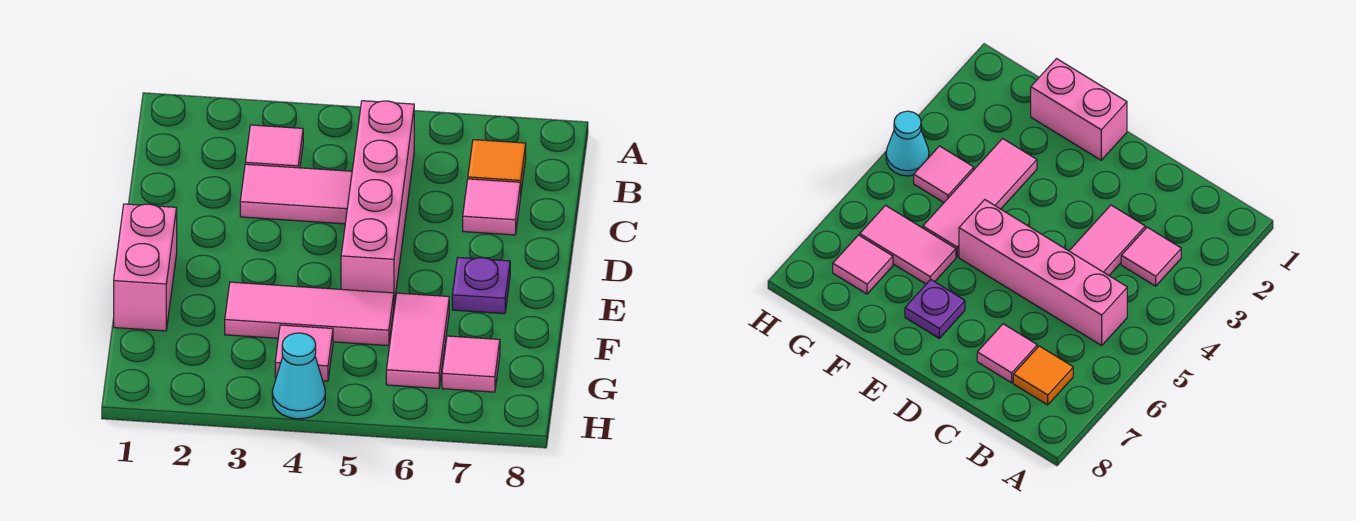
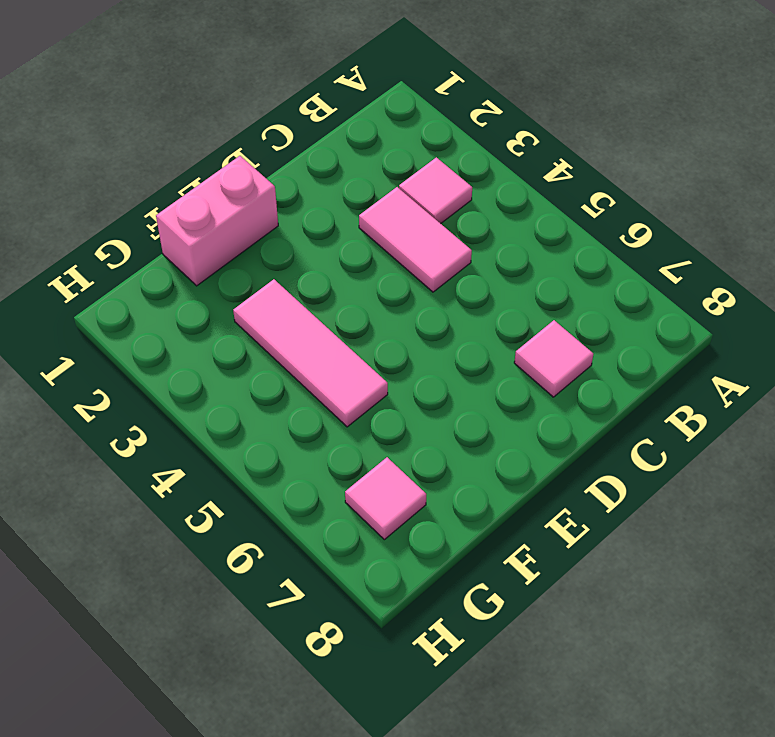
none -> pink 1x4 brick [341,101,414,303]
none -> orange 1x1 tile [468,140,526,190]
none -> purple 1x1 plate [452,258,510,314]

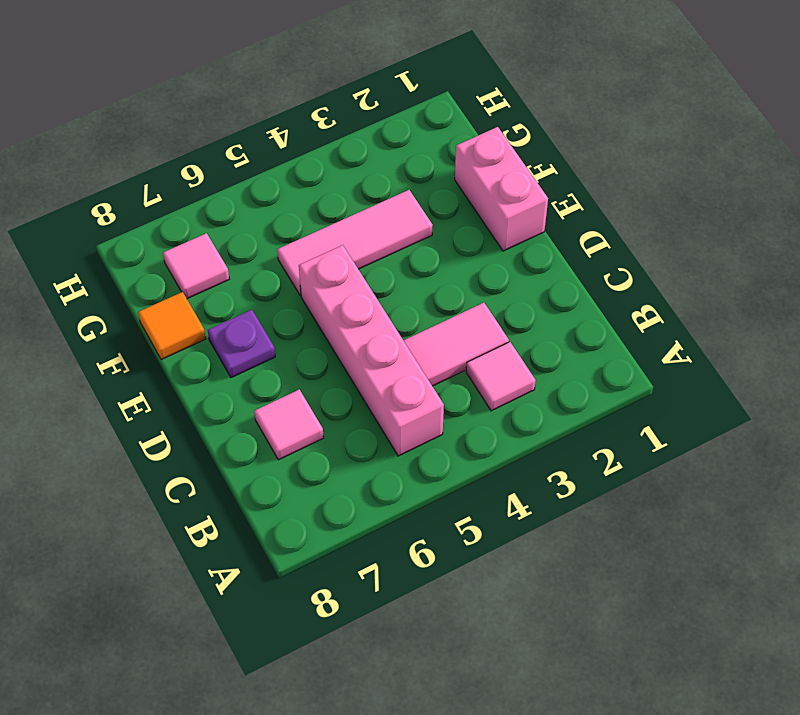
orange 1x1 tile [138,292,206,360] -> orange 1x1 tile moved to [468,140,526,190]
none -> pink 1x2 tile [386,293,449,389]
none -> pink 1x1 tile [275,325,333,381]
none -> cyan 1x1 cone [272,333,325,419]

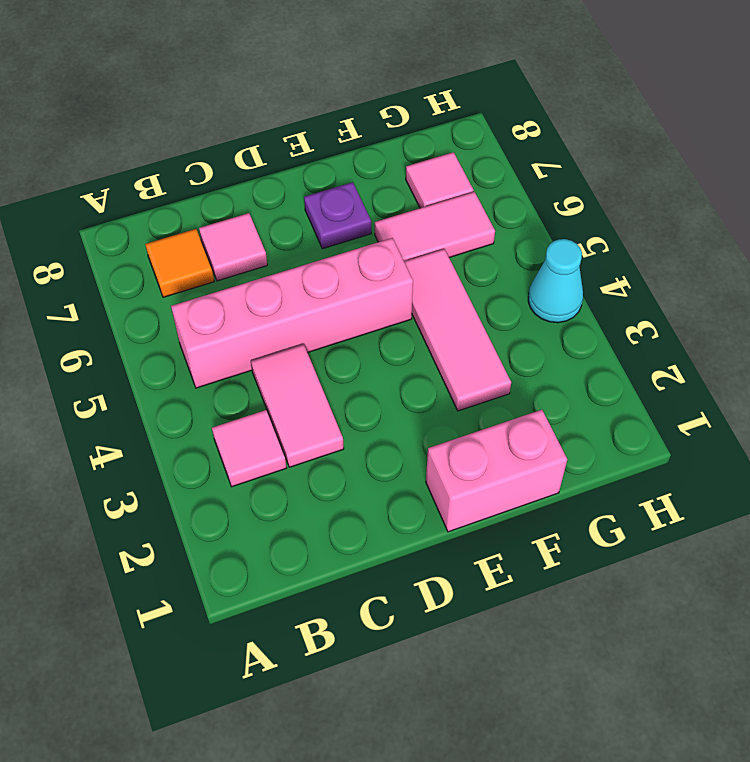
none -> pink 1x1 tile [275,325,333,381]

